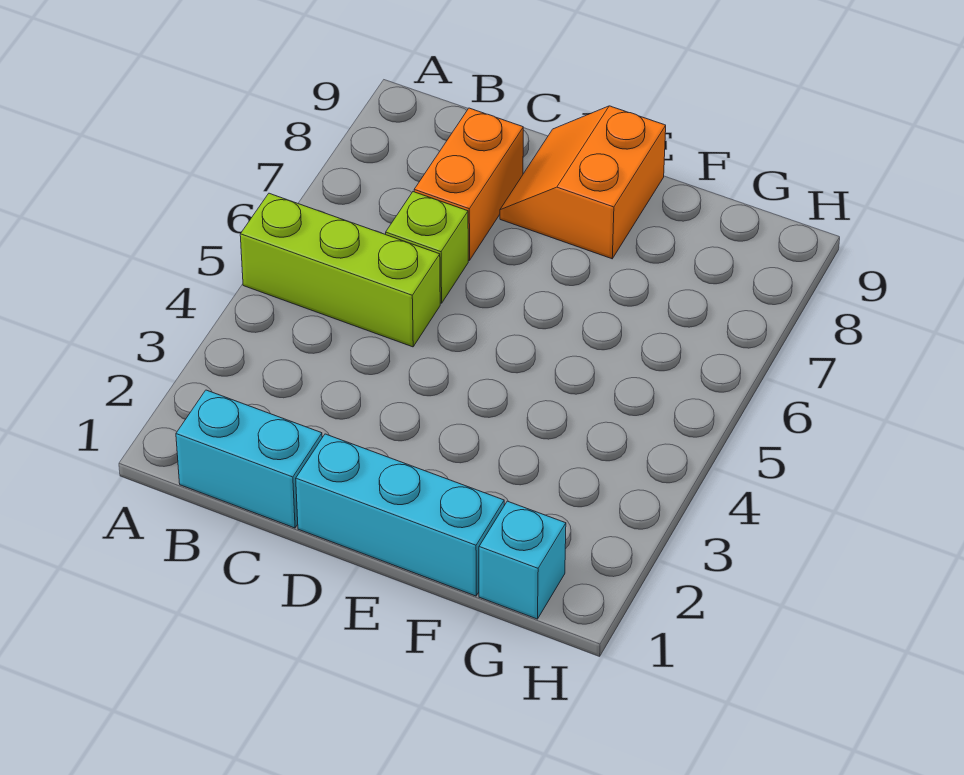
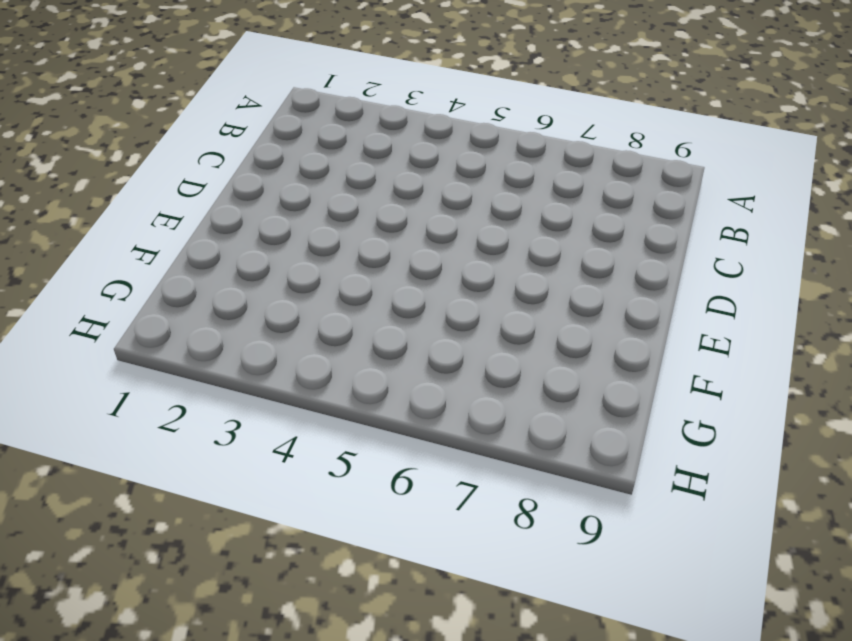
none -> lime 1x3 brick [240,193,440,347]
none -> cyan 1x2 brick [176,390,322,528]

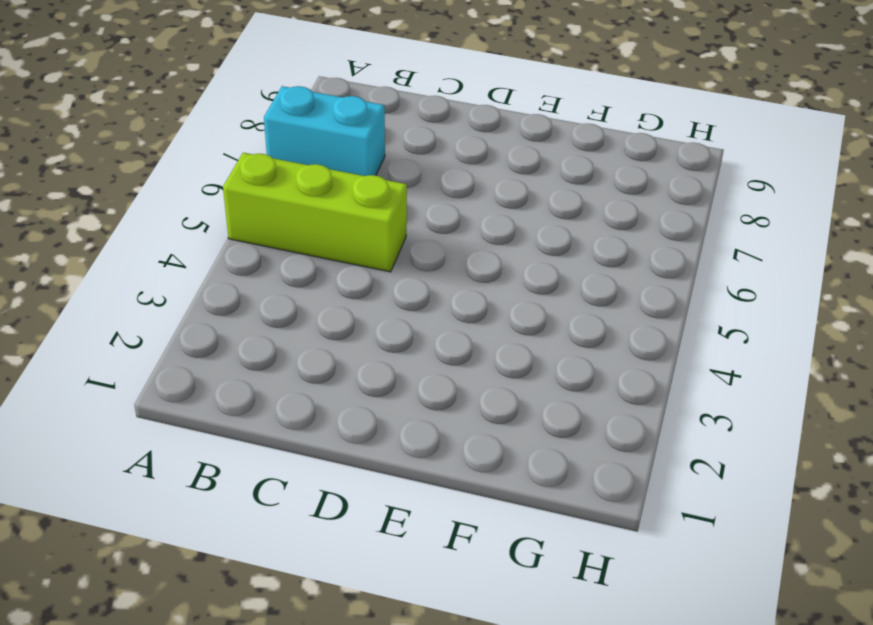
cyan 1x2 brick [264,86,385,176] -> cyan 1x2 brick moved to [176,390,322,528]
none -> lime 1x1 brick [386,192,468,303]
none -> orange 1x2 brick [414,108,523,261]

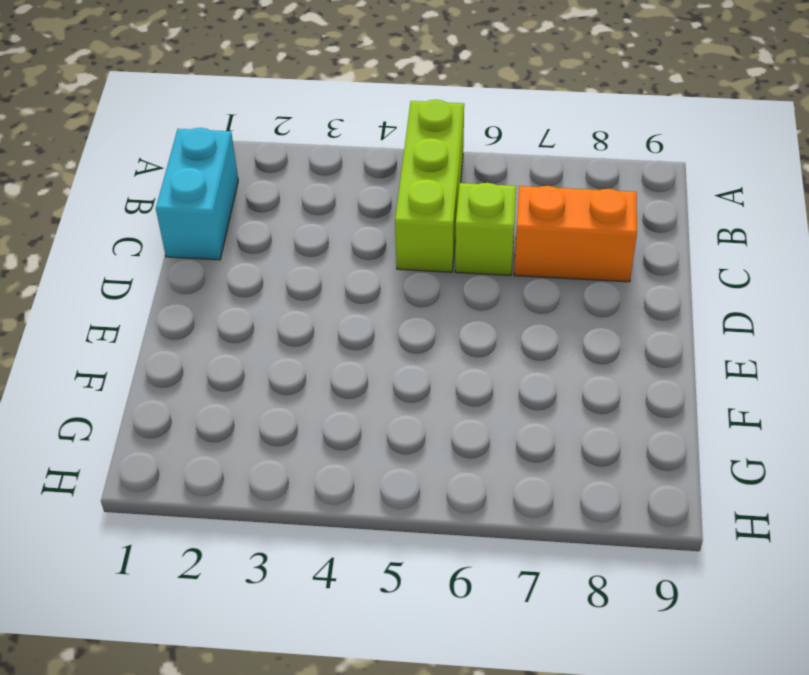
none -> cyan 1x3 brick [296,434,504,596]
none -> orange 2x2 slope [500,106,666,259]

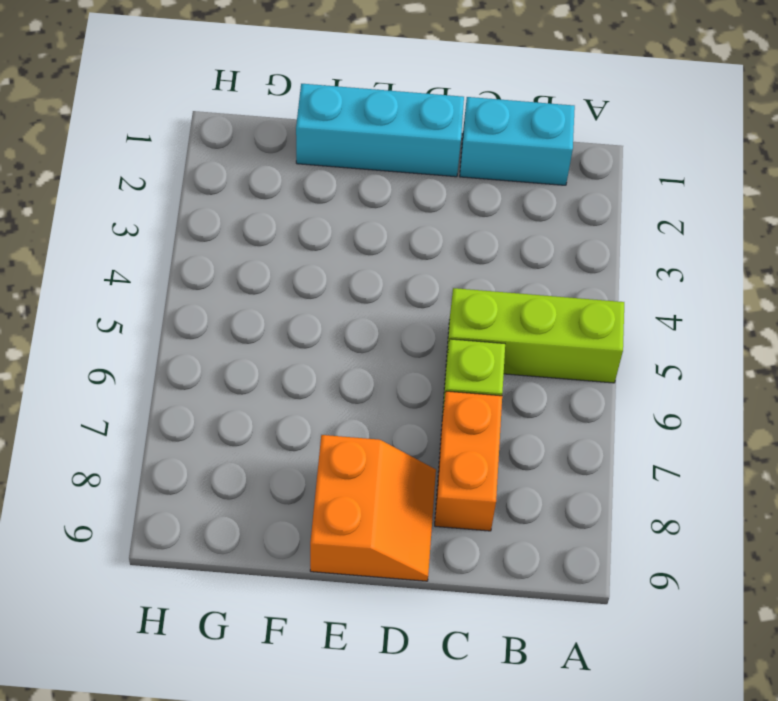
none -> cyan 1x1 brick [479,501,566,619]

